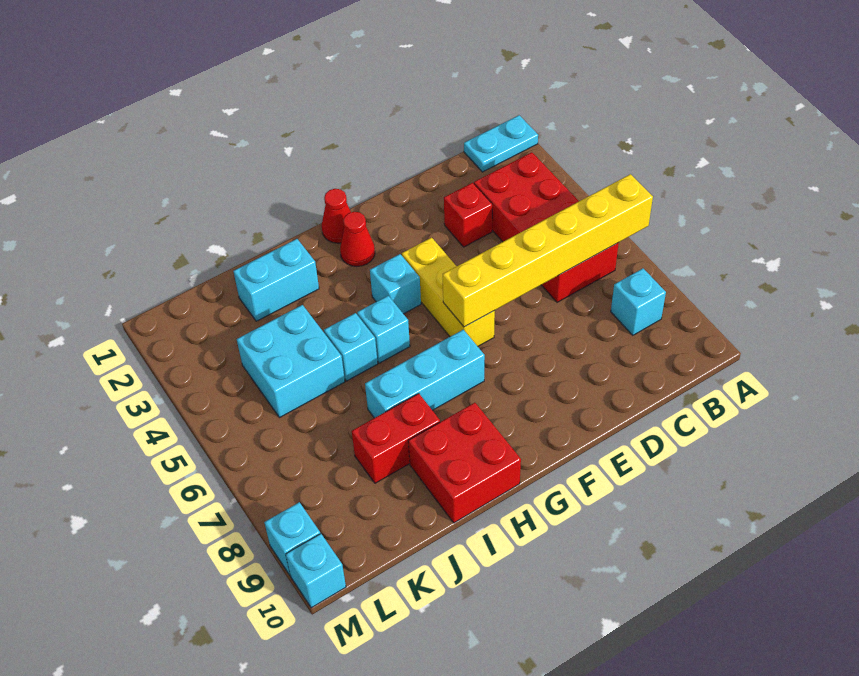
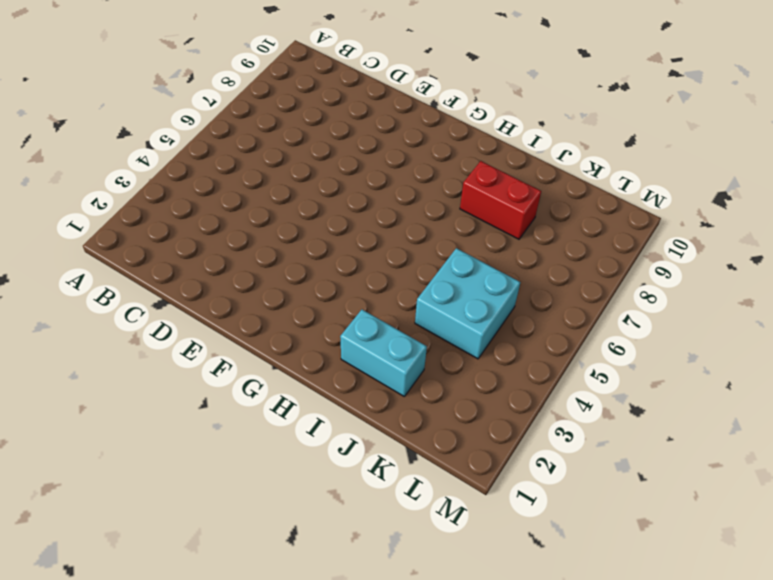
none -> cyan 1x2 plate [464,115,538,172]
none -> red 2x4 brick [474,152,619,302]
none -> cyan 1x1 brick [611,269,666,335]

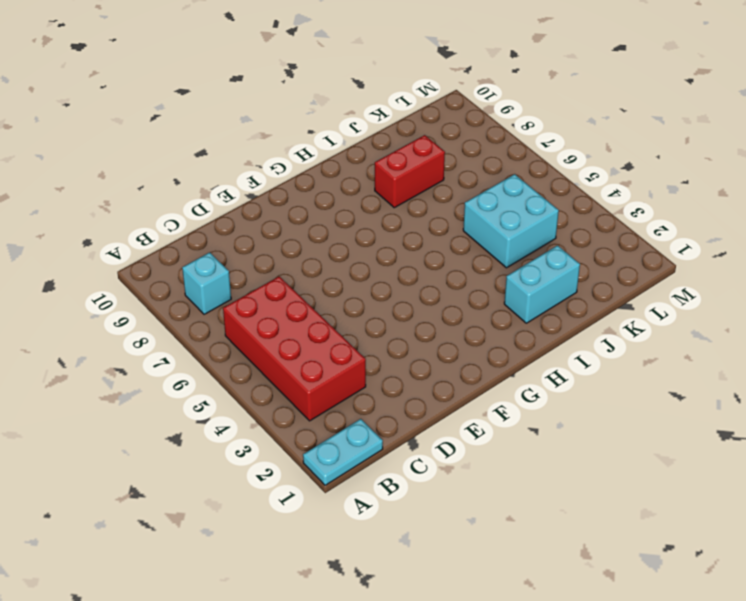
none -> red 1x1 brick [444,183,492,247]
none -> yellow 1x3 brick [402,238,495,346]
none -> red 1x1 cone [322,189,351,243]

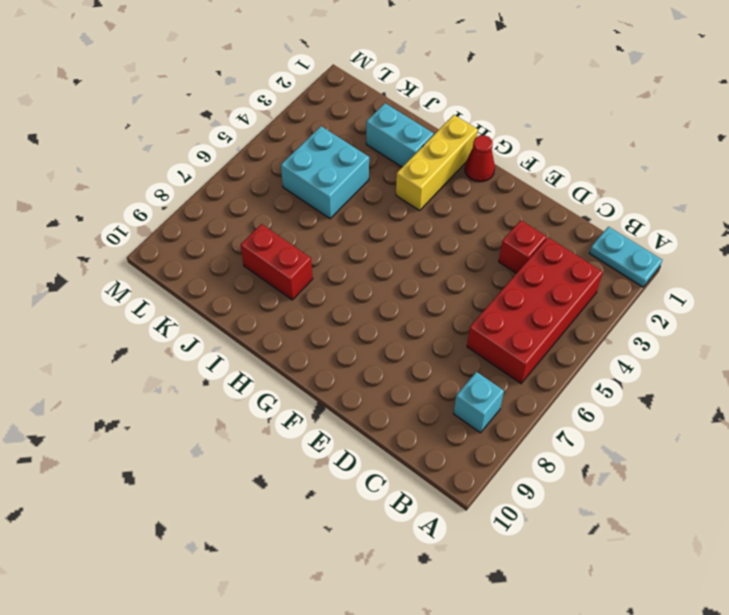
yellow 1x3 brick [396,115,478,211] -> yellow 1x3 brick moved to [402,238,495,346]
none -> red 1x1 cone [340,212,375,266]
none -> cyan 1x1 brick [370,254,421,314]
none -> cyan 1x3 brick [365,330,485,418]

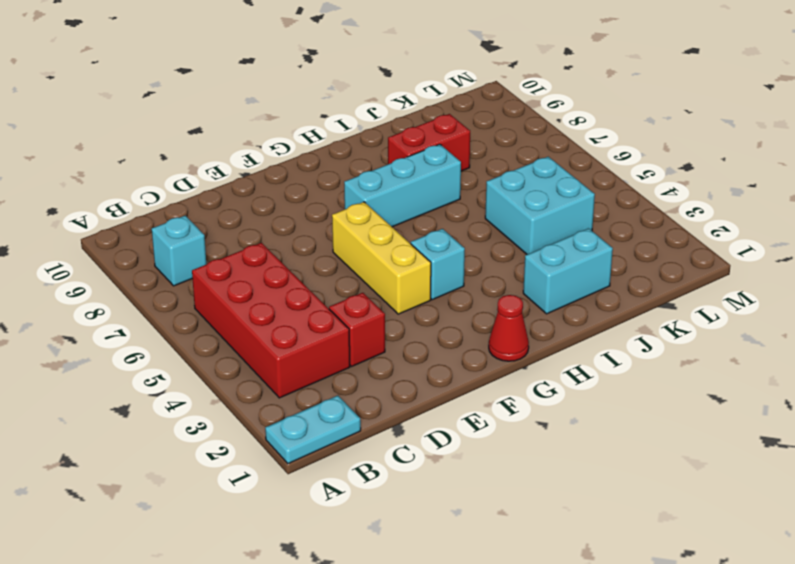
none -> red 1x1 cone [340,212,375,266]
none -> cyan 1x1 brick [357,296,410,363]
none -> red 2x2 brick [408,403,521,523]

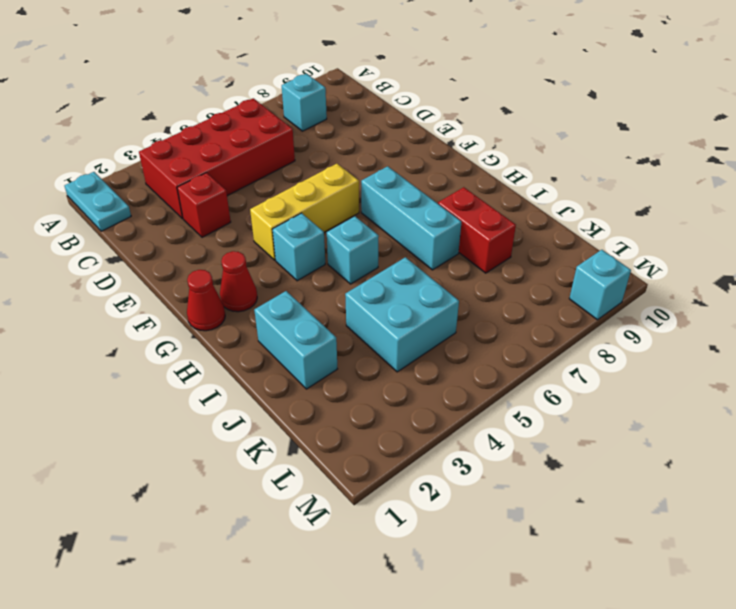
none -> red 2x2 brick [408,403,521,523]
none -> cyan 1x1 brick [324,313,378,381]
none -> cyan 1x1 brick [286,534,346,608]

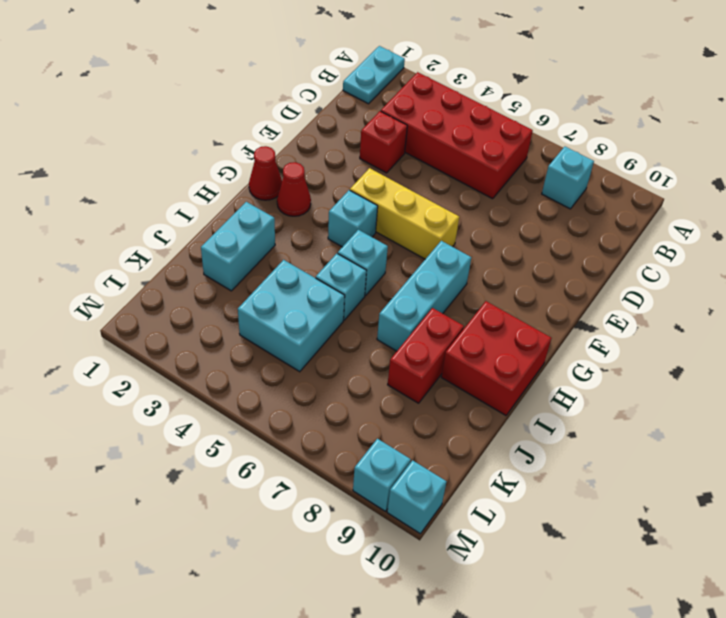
none -> yellow 1x6 brick [443,174,653,327]

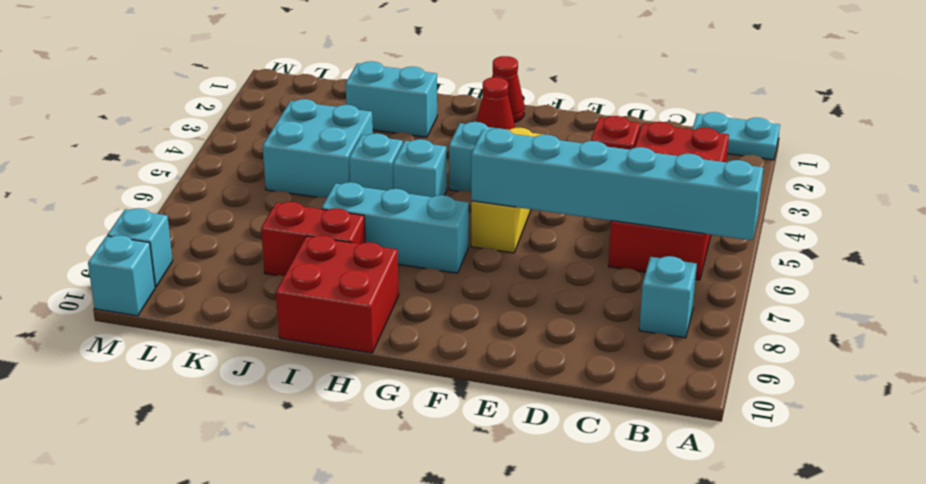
cyan 1x6 brick [471,128,763,240] -> yellow 1x6 brick [443,174,653,327]

